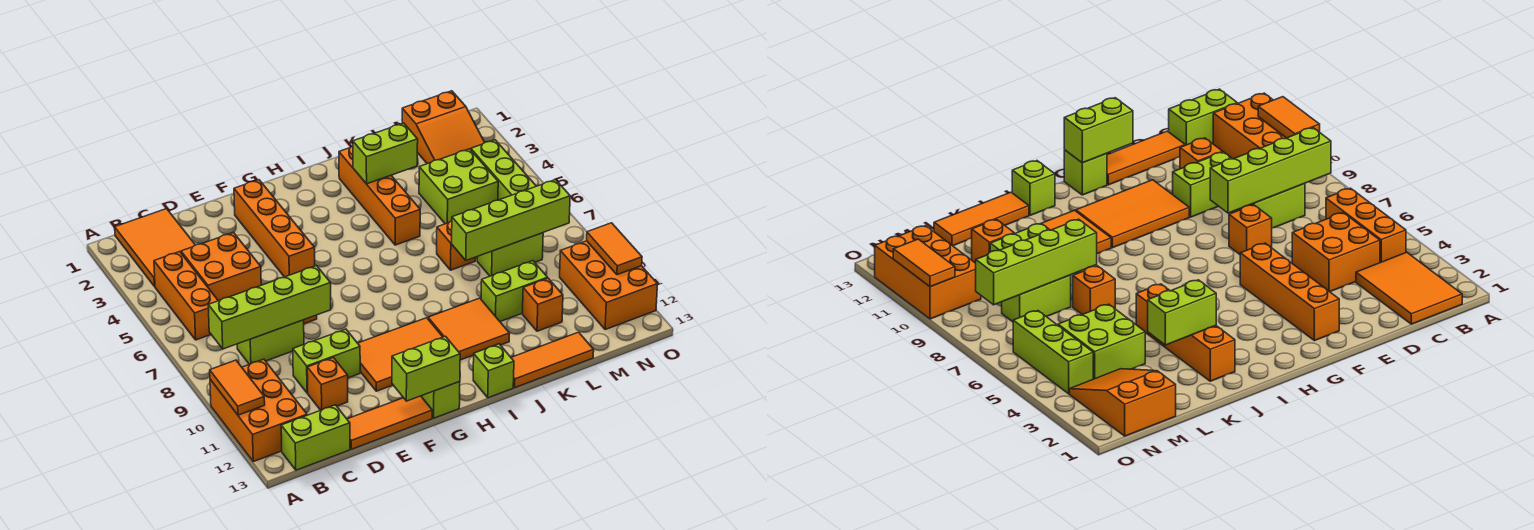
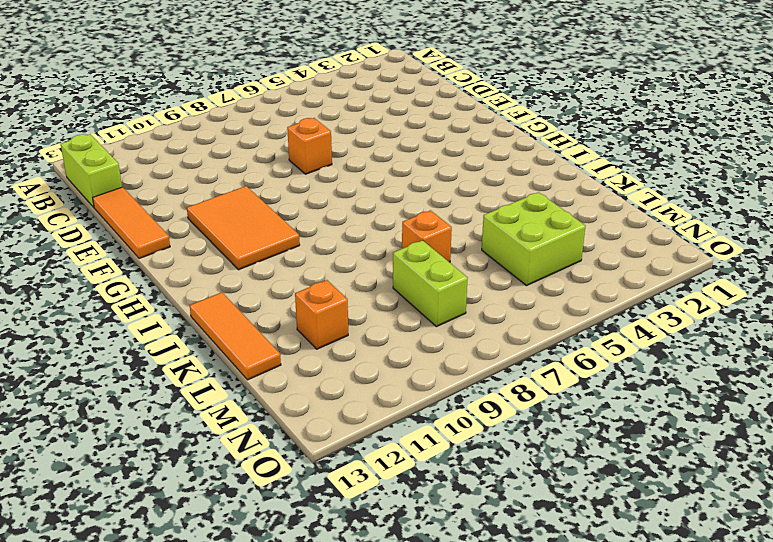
none -> orange 2x3 brick [210,359,307,462]
none -> orange 2x3 tile [115,209,195,287]
none -> orange 1x3 brick [154,252,218,340]
none -> orange 2x2 brick [181,232,261,301]

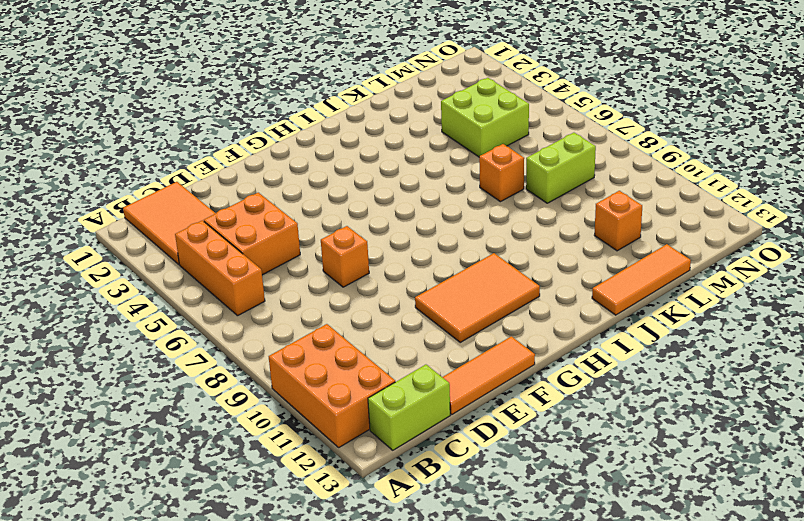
none -> lime 1x2 brick [237,320,304,364]
none -> lime 1x2 brick [293,329,360,393]
none -> orange 1x1 brick [307,357,348,410]
none -> orange 1x4 brick [234,180,315,277]

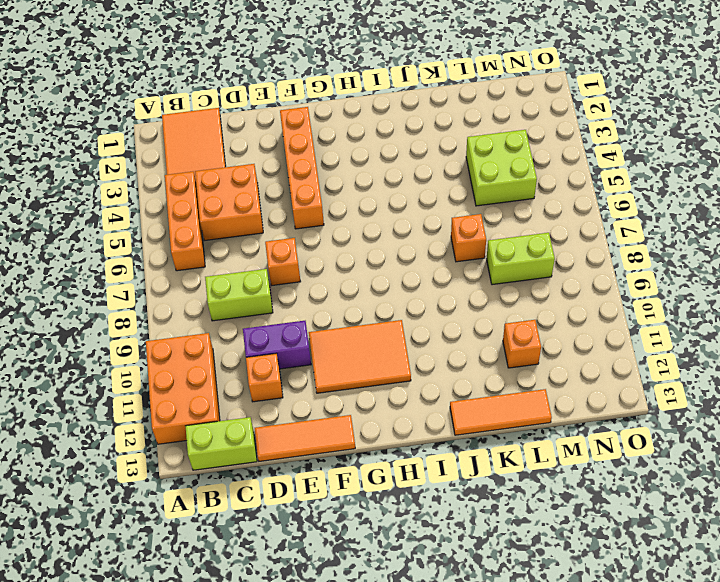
purple 1x2 brick [243,321,311,369] -> lime 1x2 brick [293,329,360,393]
none -> lime 1x1 brick [421,382,460,418]
none -> orange 2x2 tile [428,298,510,360]
none -> lime 1x1 brick [473,344,514,398]
none -> orange 1x4 brick [339,146,420,245]

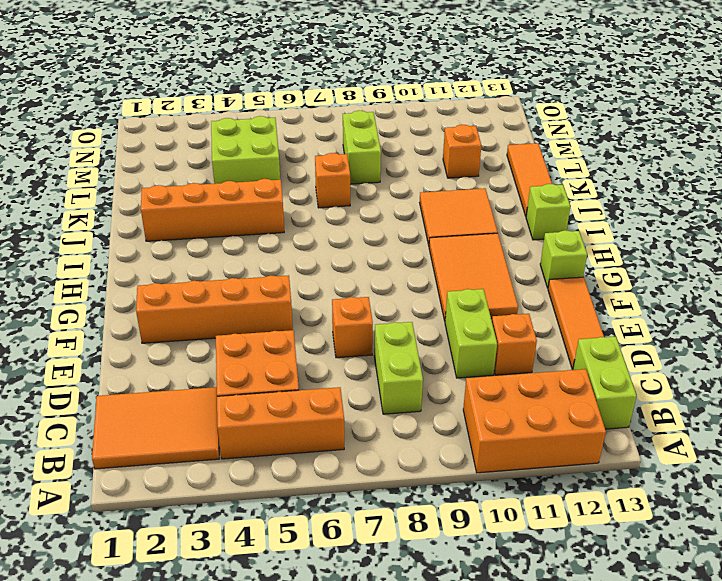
none -> lime 1x2 brick [481,261,548,321]
none -> orange 2x3 slope [402,91,485,164]
none -> lime 1x3 brick [471,140,536,200]
none -> orange 2x3 brick [560,241,657,329]

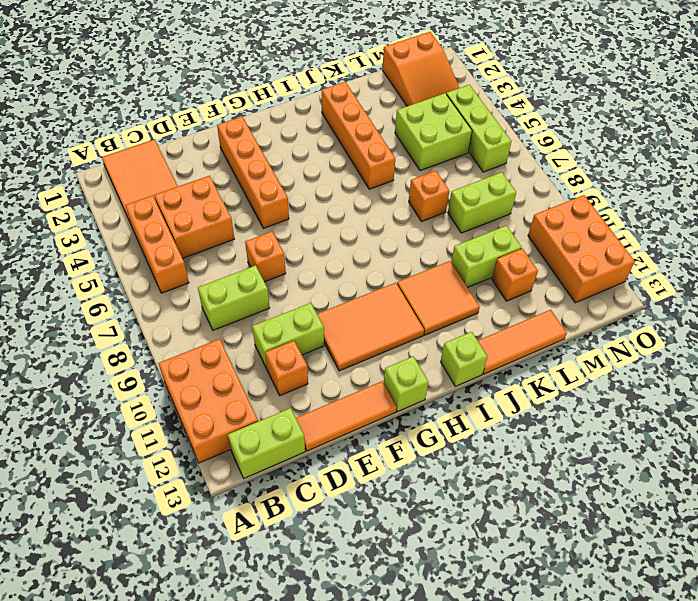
none -> orange 1x2 tile [210,360,265,415]
none -> lime 1x4 brick [208,266,331,349]
none -> lime 1x2 brick [392,336,460,401]
none -> lime 1x2 brick [353,123,418,184]

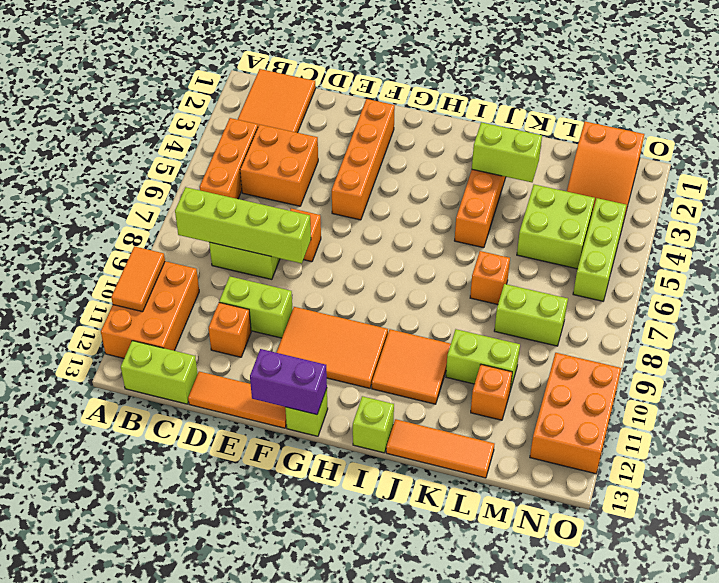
purple 1x2 brick [250,349,327,415] -> lime 1x2 brick [392,336,460,401]
none -> lime 1x4 brick [452,180,570,260]
none -> orange 1x2 tile [587,223,642,275]

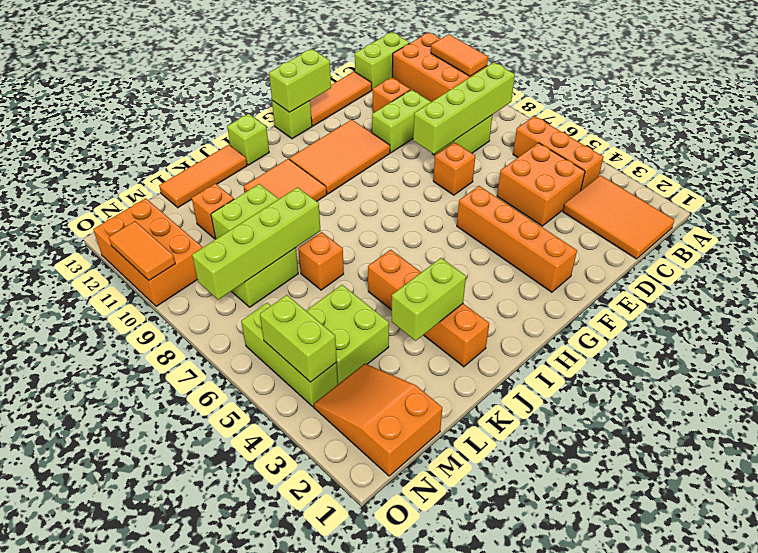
lime 1x2 brick [260,295,337,382] -> none

